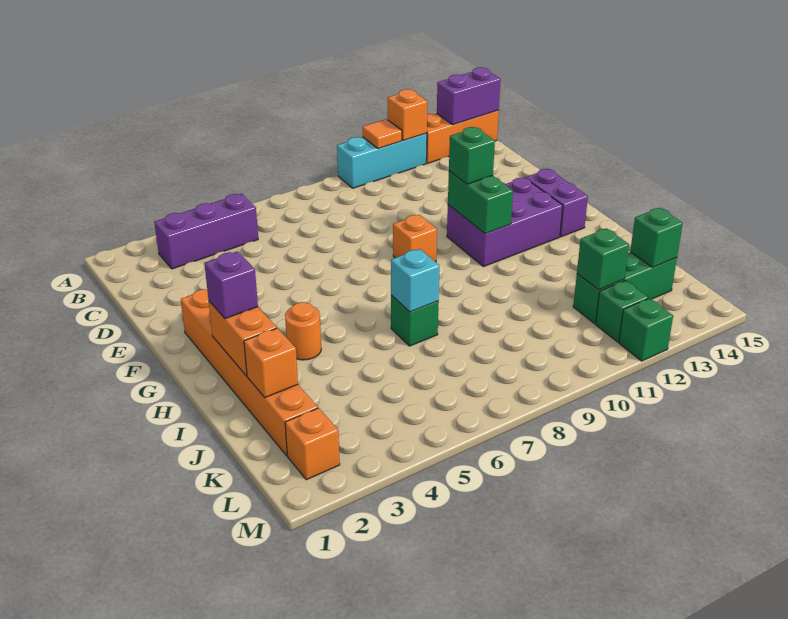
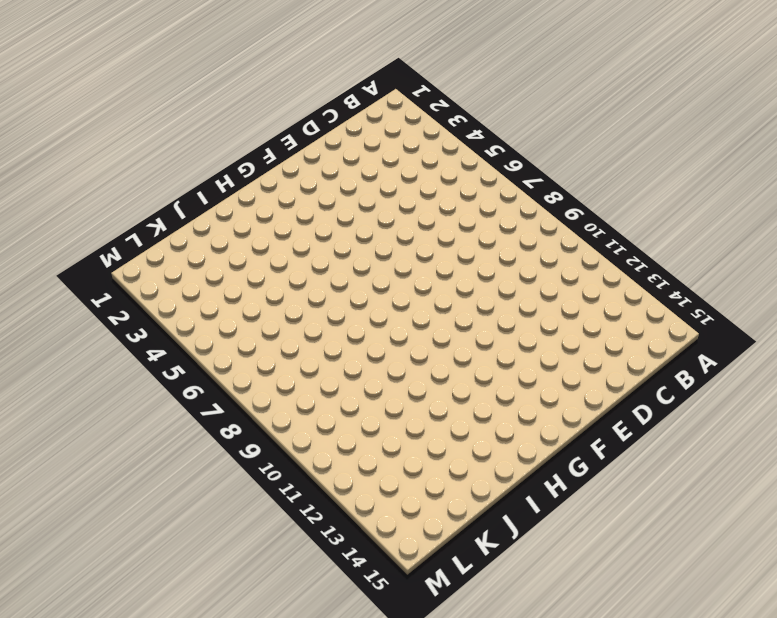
none -> cyan 1x3 brick [337,133,427,188]
none -> orange 1x3 brick [426,110,499,163]
none -> purple 1x3 brick [154,194,258,269]

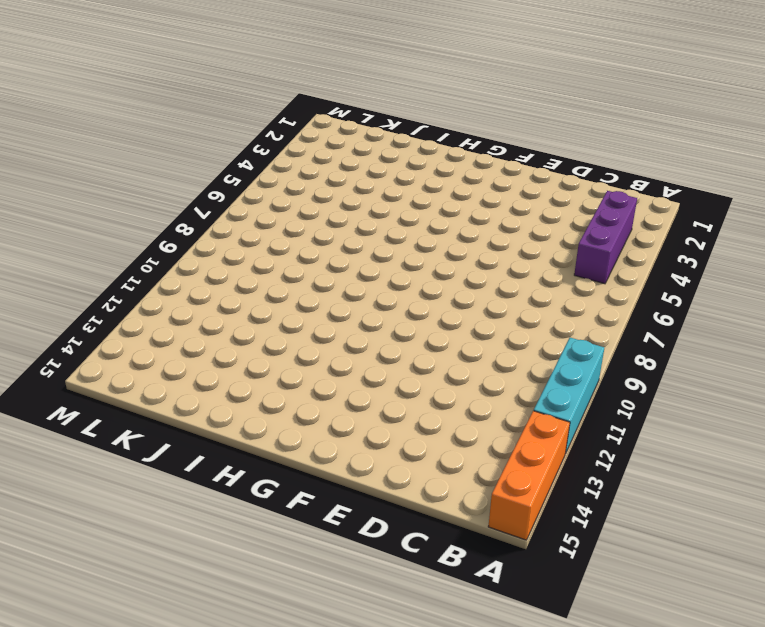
none -> orange 1x6 brick [181,289,318,456]
none -> orange 1x1 brick [393,215,437,262]
none -> purple 2x3 brick [447,178,563,267]

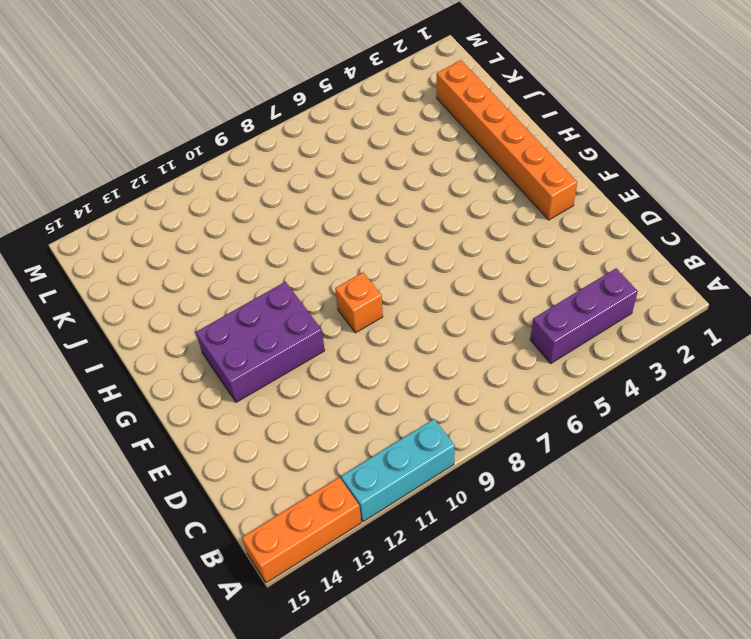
none -> purple 1x2 brick [525,169,588,237]
none -> orange 1x1 round brick [285,302,321,360]
none -> green 1x1 brick [391,295,439,346]

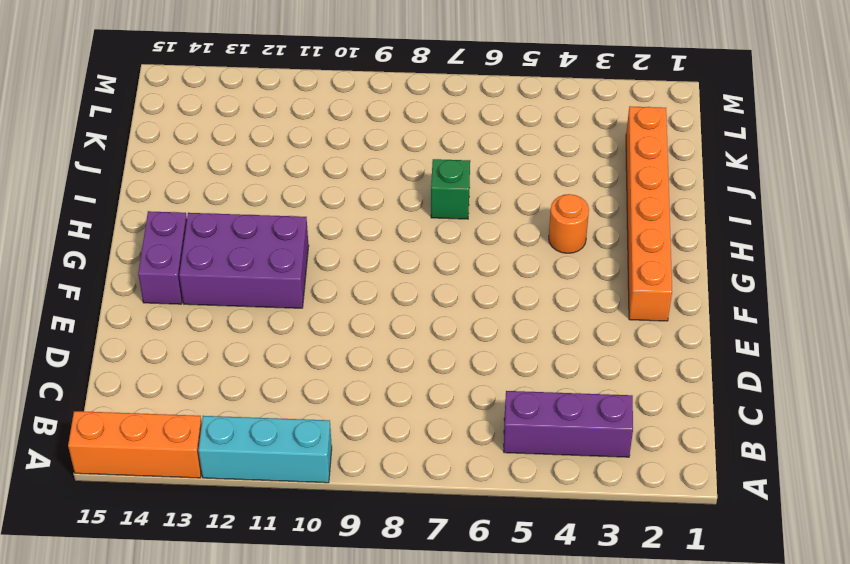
none -> orange 1x1 brick [393,215,437,262]
none -> green 1x3 brick [573,252,677,324]
none -> orange 1x1 brick [285,408,340,480]

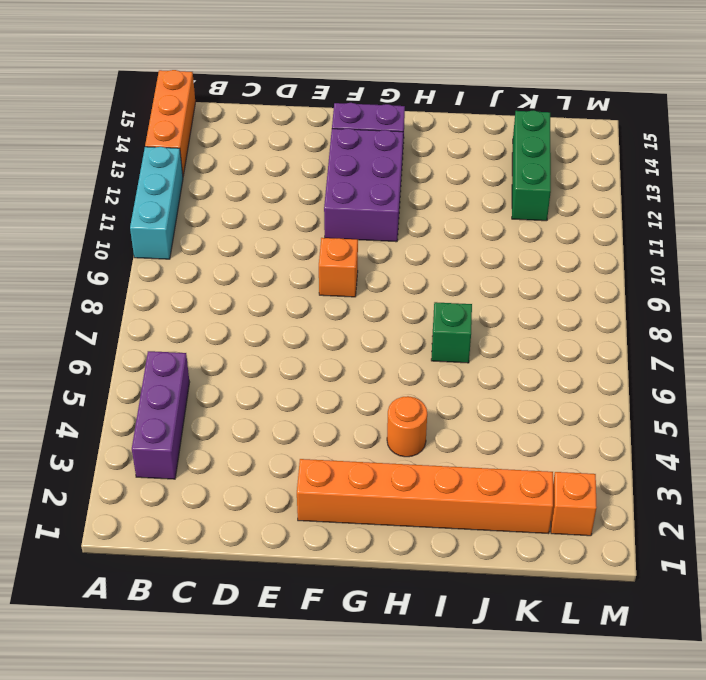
none -> green 1x1 brick [596,280,648,342]
none -> green 1x1 brick [619,298,673,361]
none -> orange 1x1 tile [363,119,402,149]

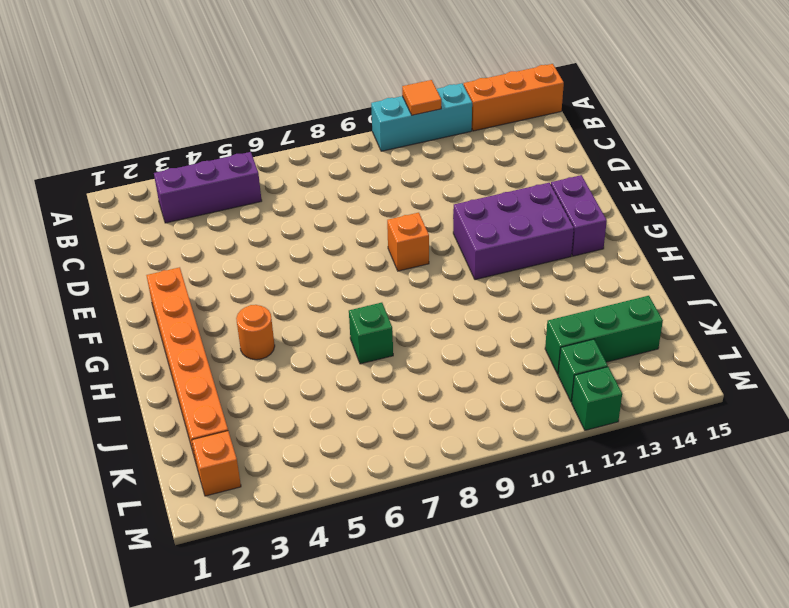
none -> orange 1x1 brick [388,89,428,141]
none -> purple 1x2 brick [437,67,500,125]
none -> green 1x2 brick [448,171,513,234]

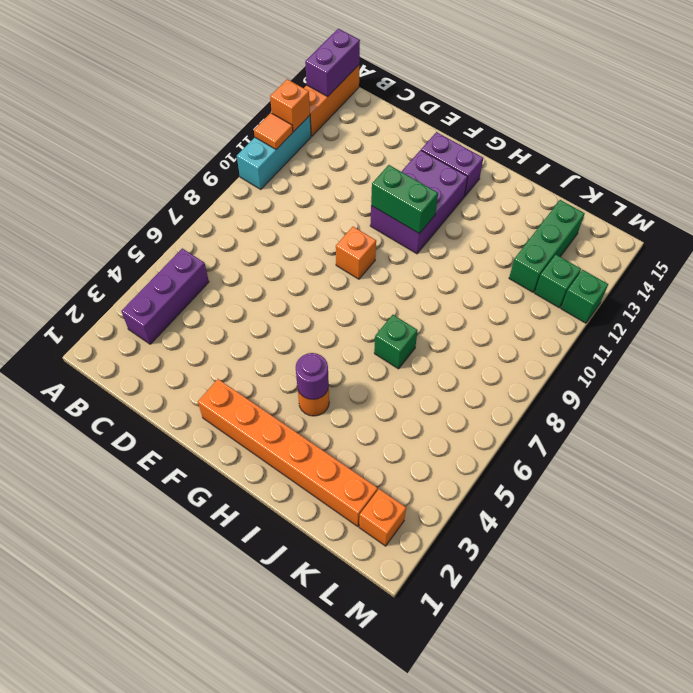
purple 1x1 round brick [296,353,329,399] -> none
none -> orange 1x2 brick [209,301,277,376]
none -> cyan 1x1 brick [391,249,439,312]
none -> orange 1x1 brick [244,328,298,398]

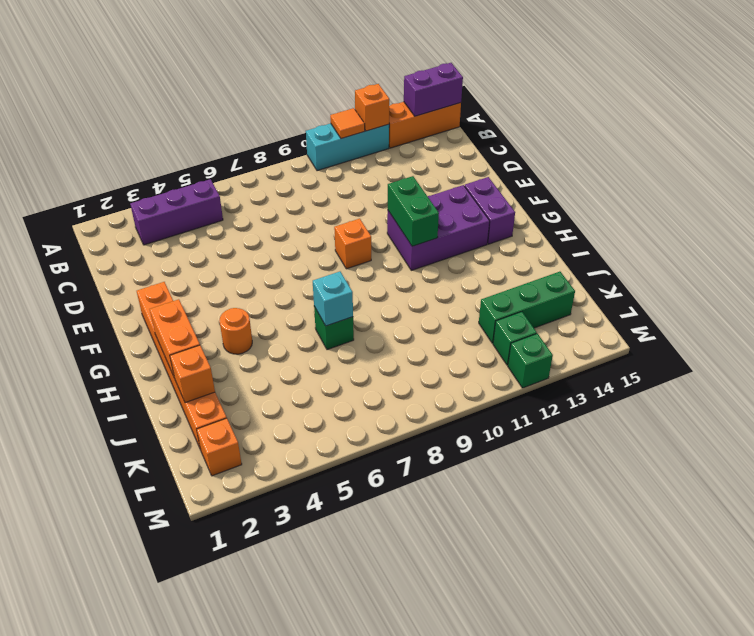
none -> green 1x1 brick [577,228,629,290]
none -> green 1x1 brick [630,208,683,267]
none -> green 1x1 brick [449,127,495,184]

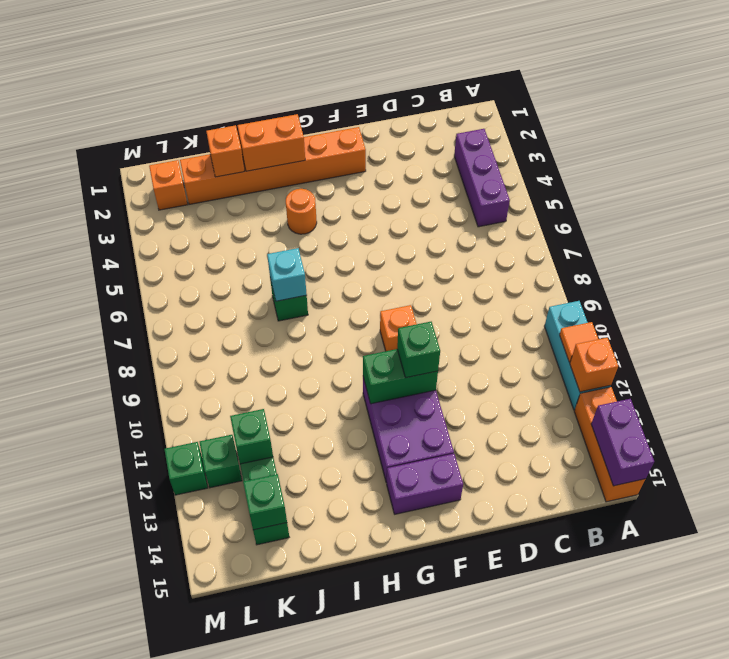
none -> purple 1x1 brick [204,251,258,319]

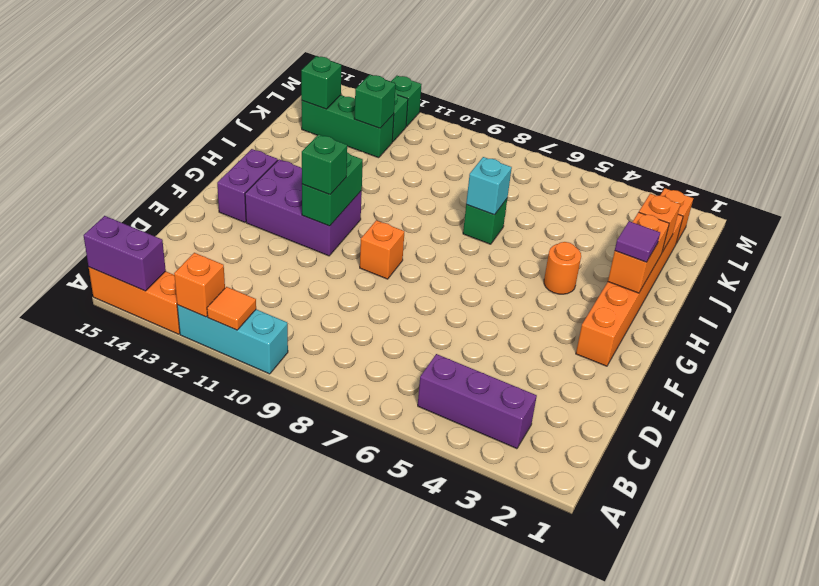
purple 1x1 tile [615,221,660,262] -> purple 1x1 brick [204,251,258,319]

